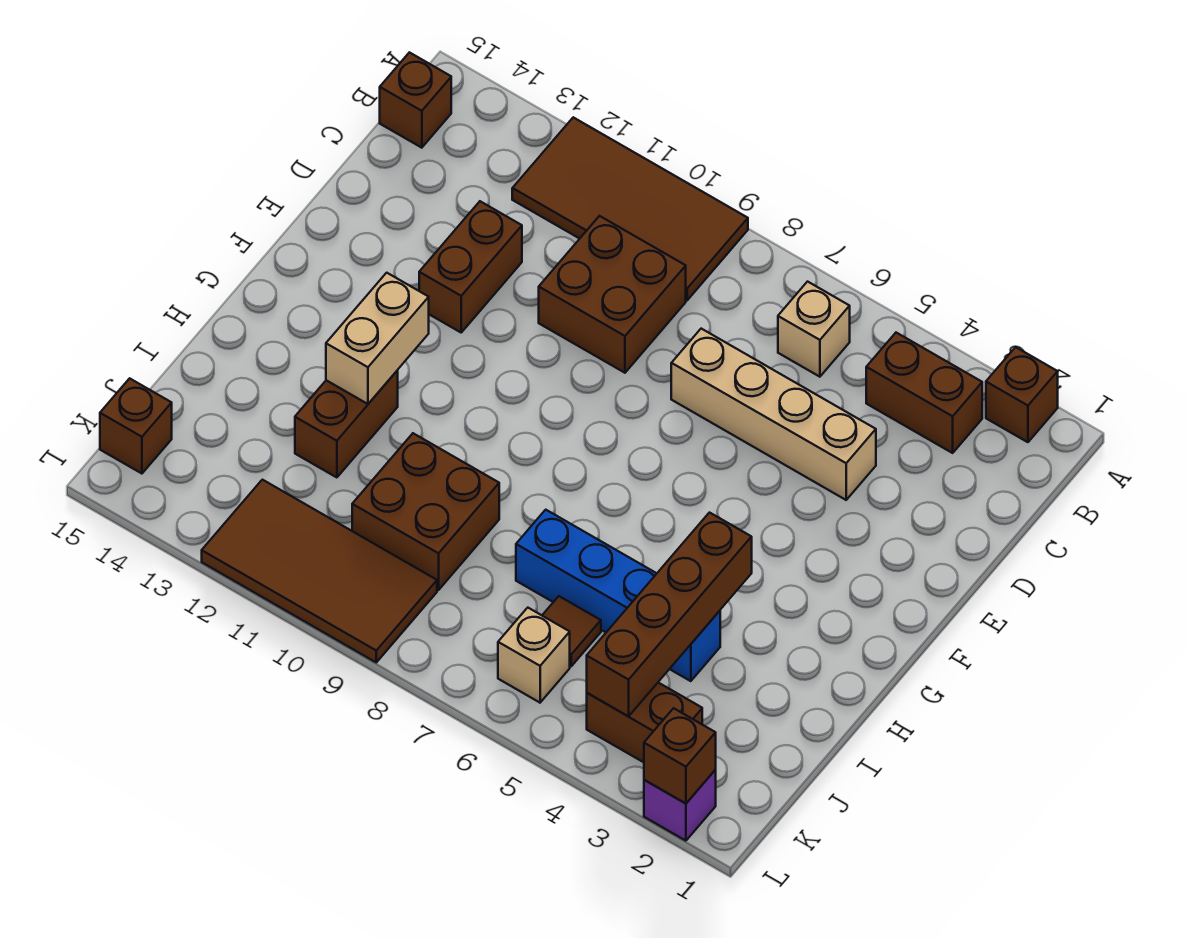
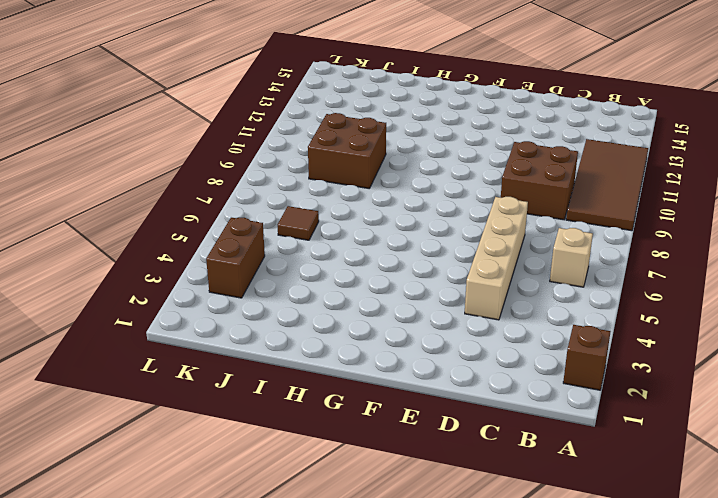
none -> brown 1x2 brick [866,333,982,453]
none -> brown 1x1 brick [380,52,451,148]
none -> brown 1x2 brick [419,201,522,332]

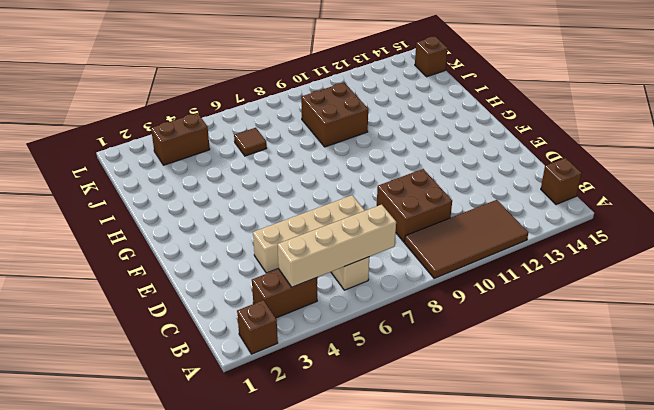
tan 1x4 brick [278,205,396,287] -> none
none -> brown 1x2 brick [419,201,522,332]
none -> brown 1x2 brick [295,370,398,477]
none -> blue 1x4 brick [516,510,720,681]

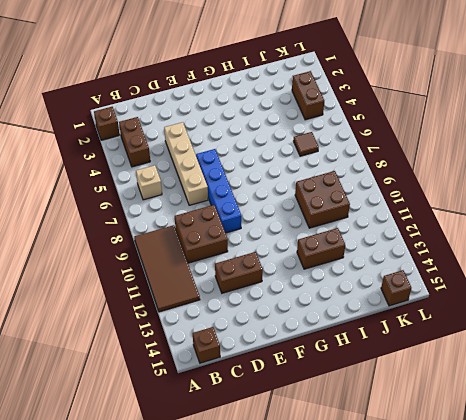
blue 1x4 brick [196,149,241,233] -> blue 1x4 brick moved to [516,510,720,681]
none -> tan 1x1 brick [498,608,570,703]
none -> brown 2x4 tile [202,480,437,662]
none -> purple 1x1 brick [644,770,716,841]

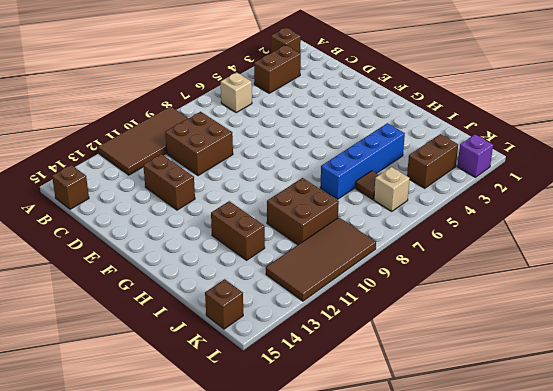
none -> tan 1x4 brick [671,329,876,500]
none -> tan 1x2 brick [326,273,429,404]
none -> brown 1x4 brick [587,513,752,716]

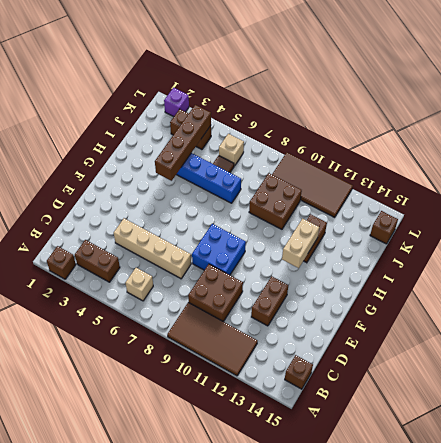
blue 2x2 brick [192,224,246,275] -> none
none -> brown 1x1 brick [644,708,716,804]

